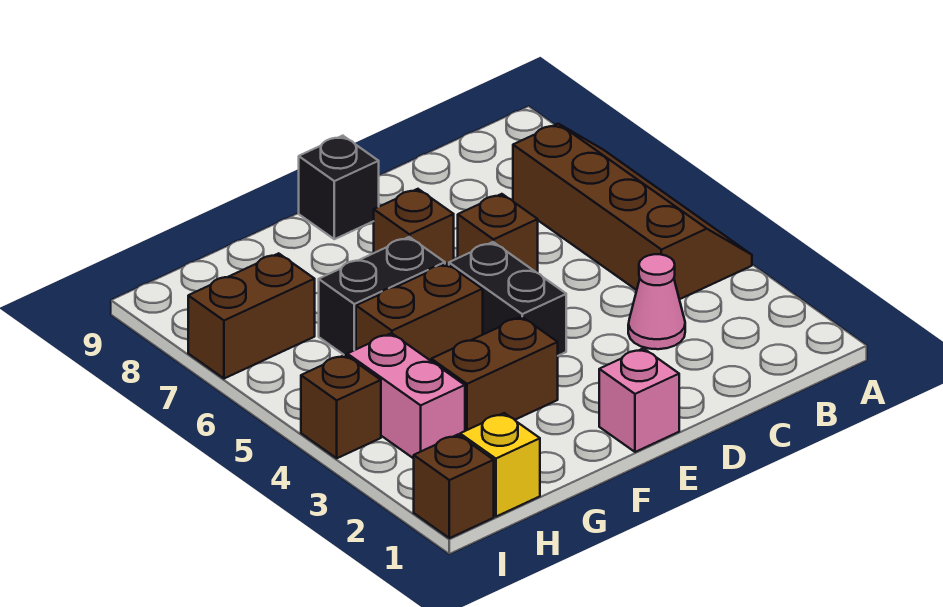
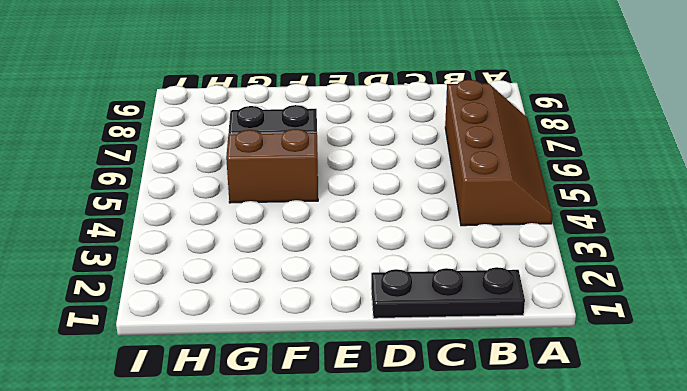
black 1x3 plate [371,267,525,318] -> none
none -> pink 1x1 cone [628,254,685,349]
none -> brown 1x1 brick [458,194,538,273]
none -> pink 1x1 brick [599,348,679,452]

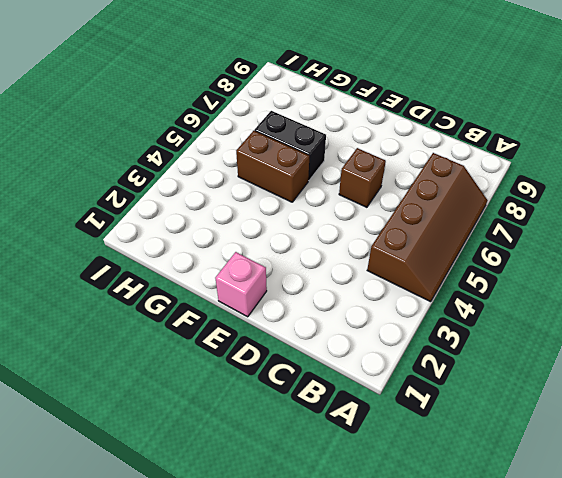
none -> pink 1x1 cone [628,254,685,349]
none -> black 1x2 brick [449,242,566,356]
none -> brown 1x1 brick [374,189,454,265]

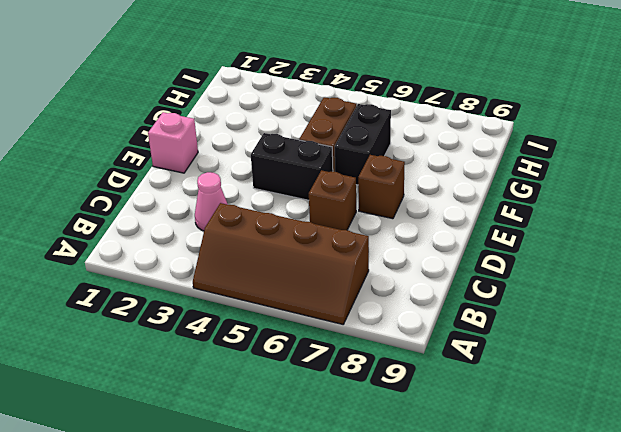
none -> black 1x1 brick [299,136,379,239]
none -> brown 1x2 brick [431,317,558,431]
none -> yellow 1x1 brick [460,413,540,517]

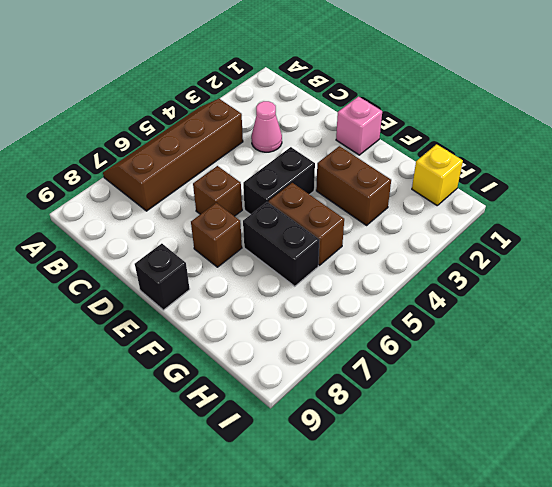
none -> pink 1x2 brick [347,333,465,459]
none -> brown 1x2 brick [188,253,315,379]
none -> brown 1x1 brick [414,435,494,538]

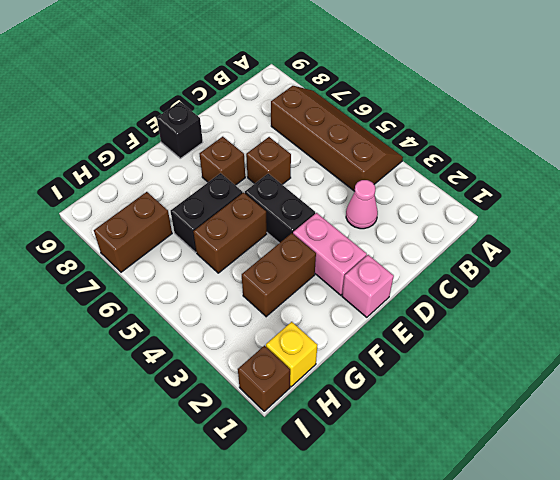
pink 1x2 brick [293,213,367,295] -> pink 1x2 brick moved to [347,333,465,459]
none -> brown 1x1 brick [301,355,381,458]

